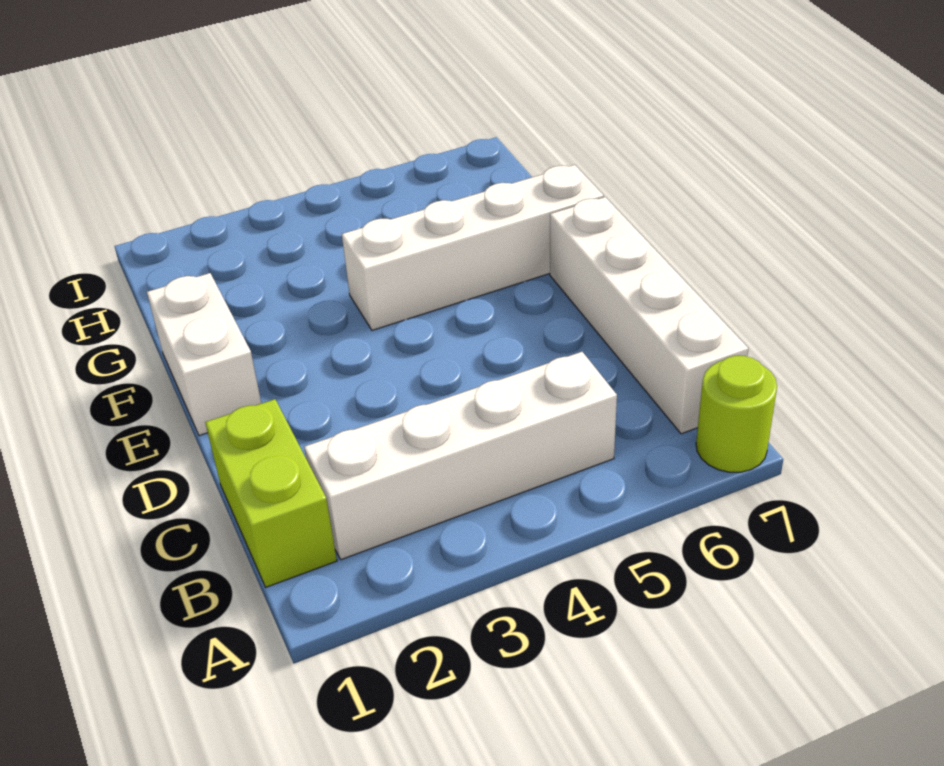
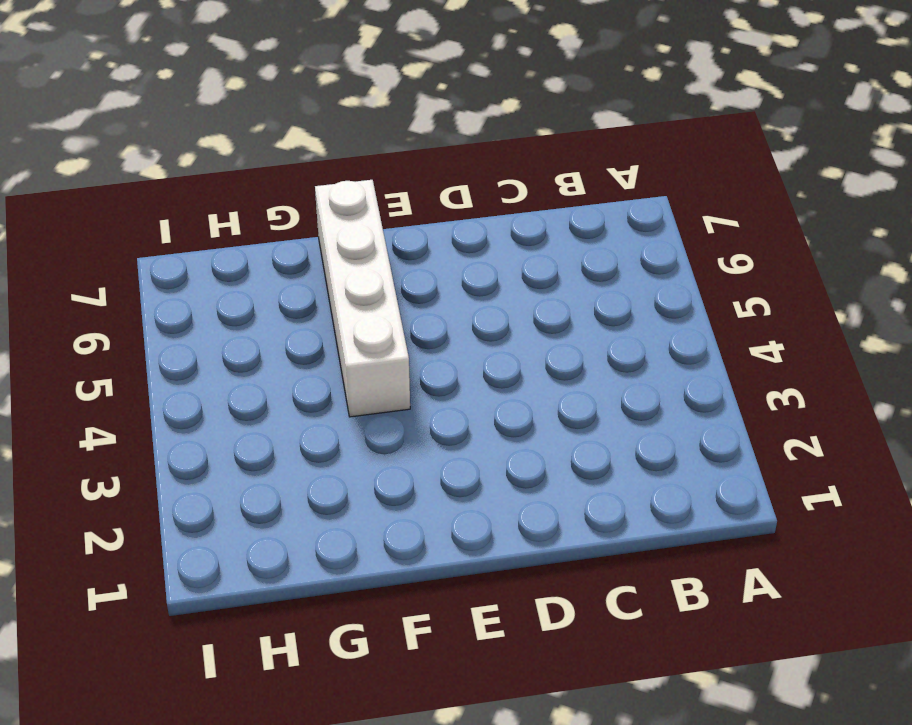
none -> lime 1x1 round brick [696,356,777,472]
none -> lime 1x2 brick [205,399,337,587]

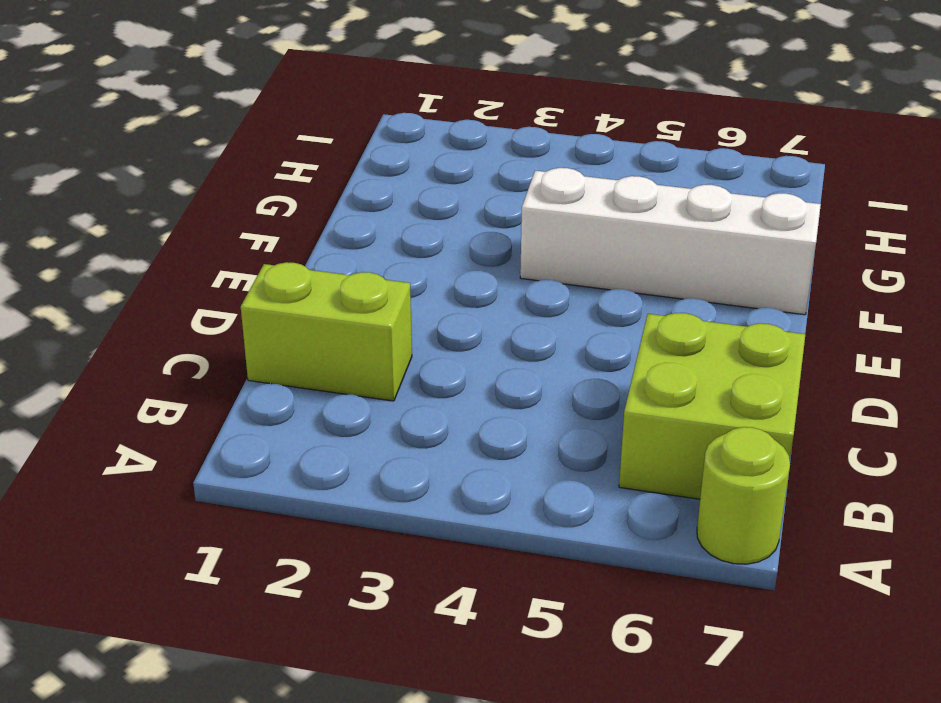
lime 2x2 brick [619,313,805,499] -> white 1x4 brick [550,197,749,434]
lime 1x2 brick [241,262,412,401] -> lime 1x2 brick turned to [205,399,337,587]
none -> white 1x4 brick [304,352,617,560]
none -> white 1x2 brick [147,273,261,436]

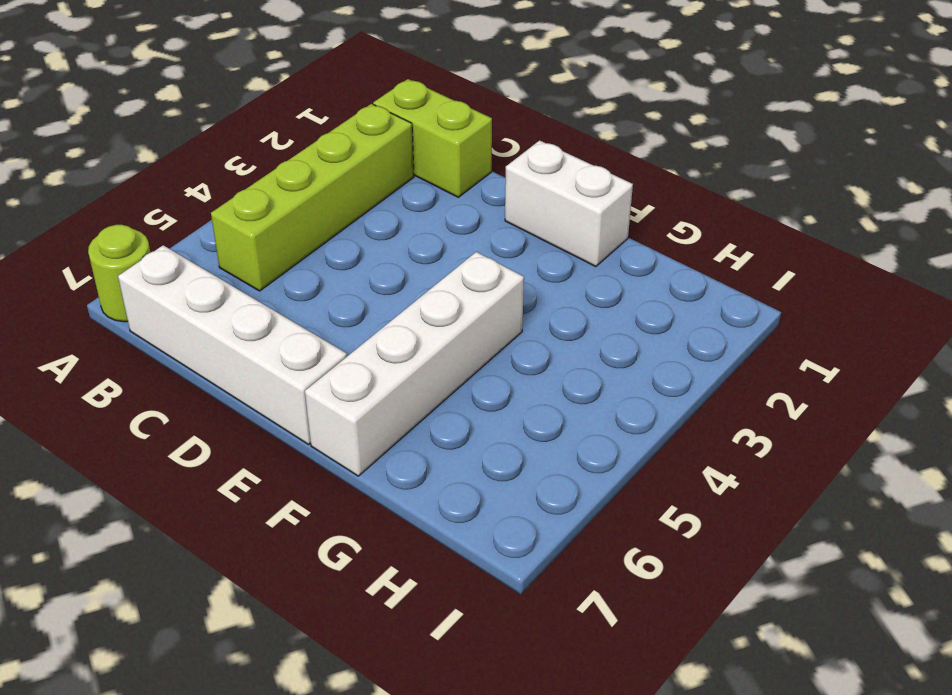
lime 1x4 brick [211,104,414,291] -> white 1x4 brick [304,352,617,560]

